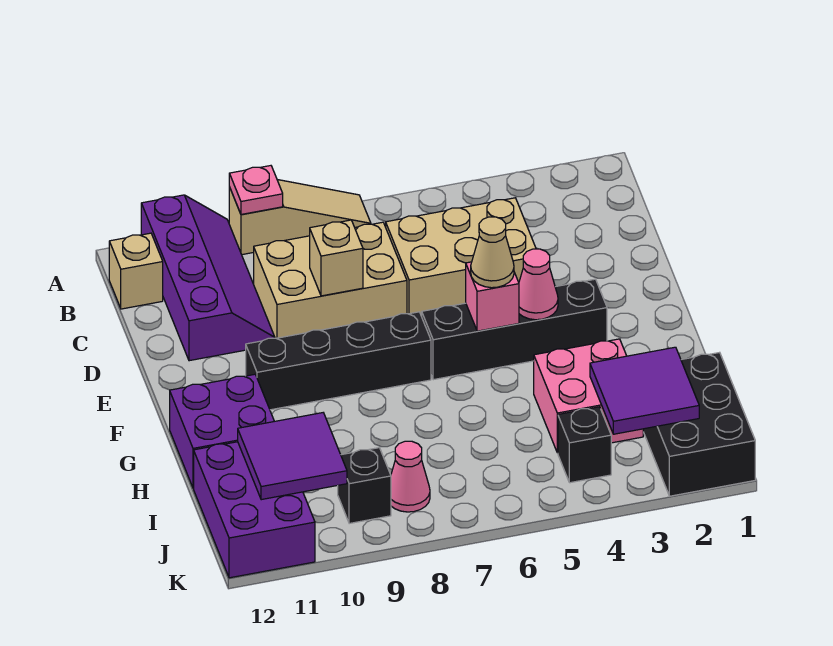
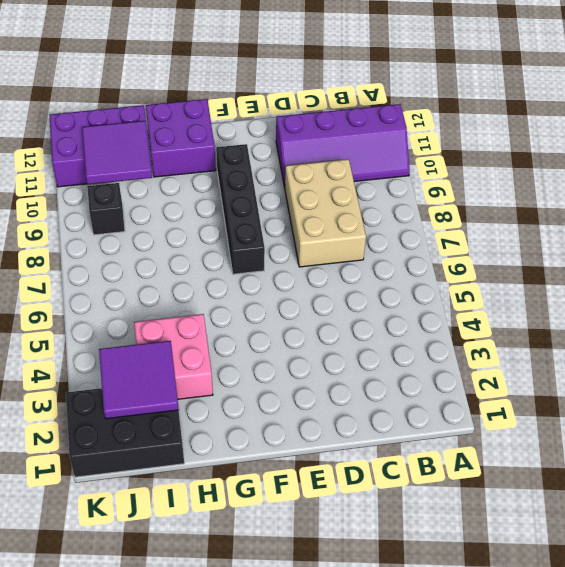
none -> tan 1x3 slope [229,180,371,255]
none -> tan 1x1 brick [109,233,163,309]
none -> tan 2x3 brick [386,198,536,316]

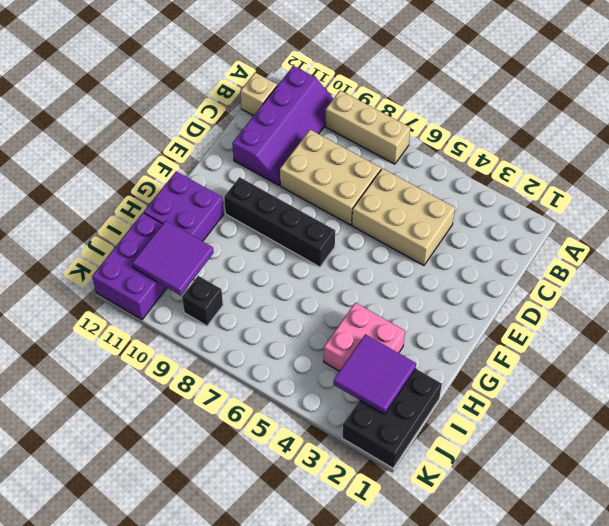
tan 1x3 brick [325,90,410,164] -> tan 1x3 slope [229,180,371,255]
none -> black 1x4 brick [422,279,607,380]
none -> black 1x1 brick [558,407,611,483]
none -> pink 1x1 cone [391,441,430,512]

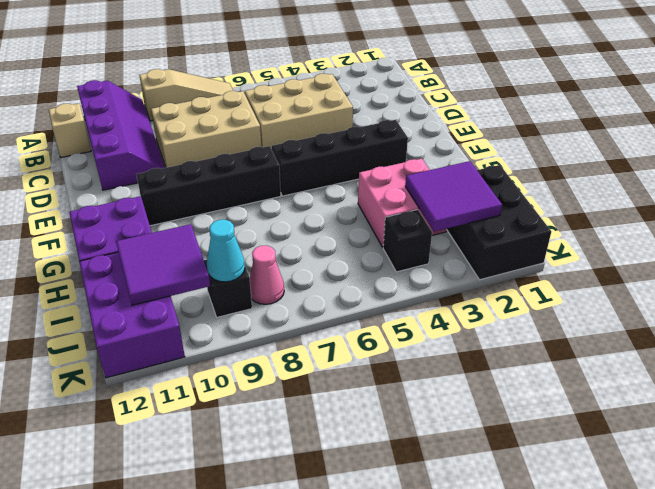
cyan 1x1 cone [207,220,245,282] -> none
none -> pink 1x1 plate [229,166,283,214]
none -> tan 1x1 brick [310,220,363,296]
none -> pink 1x1 cone [519,249,558,320]

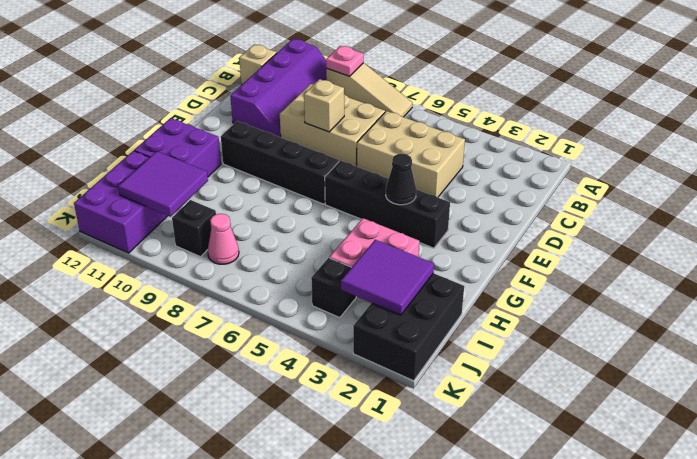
black 1x1 cone [386,154,416,205] -> pink 1x1 cone [519,249,558,320]
none -> pink 1x1 brick [466,262,519,331]
none -> tan 1x1 cone [471,217,514,288]

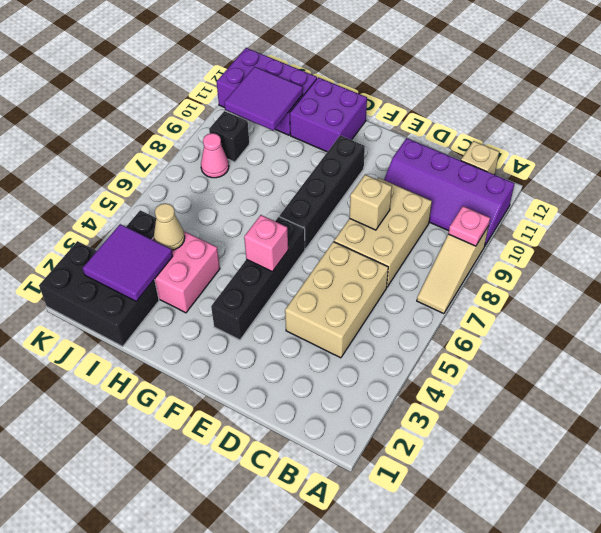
tan 1x1 cone [154,203,185,250] -> tan 1x1 cone moved to [471,217,514,288]
none -> pink 1x1 cone [519,249,558,320]

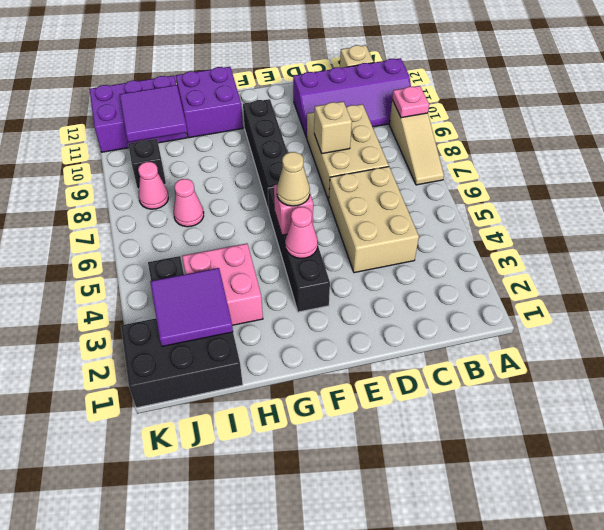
pink 1x1 cone [174,179,204,227] -> none

